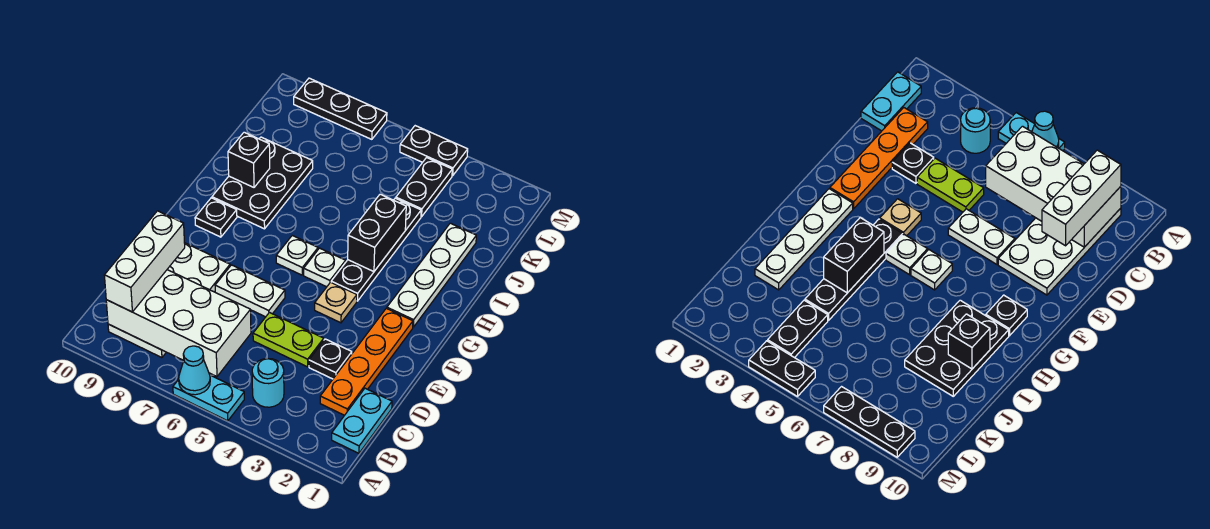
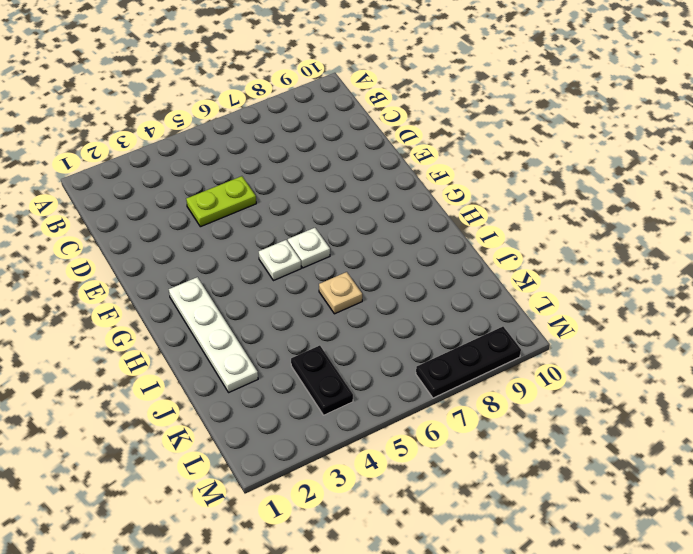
tan 1x1 plate [319,272,362,314] -> tan 1x1 plate moved to [315,282,357,323]
none -> cyan 1x2 plate [173,375,244,421]
none -> cyan 1x2 plate [332,388,392,453]
none -> cyan 1x1 round brick [252,358,284,407]

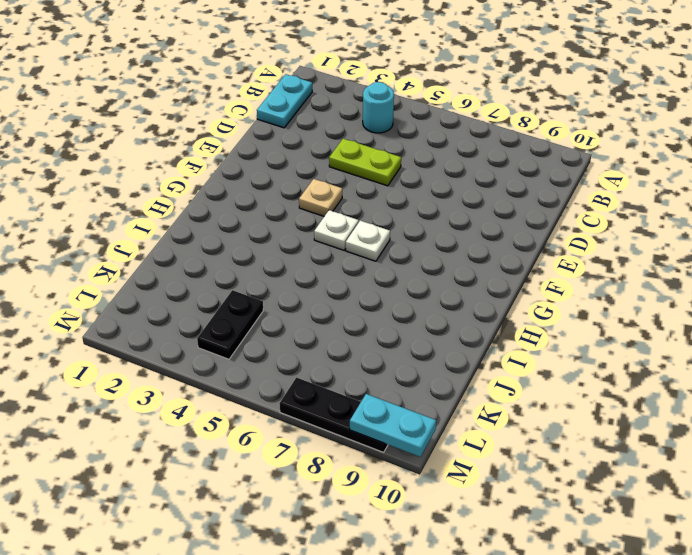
cyan 1x2 plate [350,394,436,457] -> cyan 1x2 plate moved to [173,375,244,421]
none -> white 2x4 plate [108,243,230,358]
none -> orange 1x4 plate [320,308,413,415]
none -> black 1x1 plate [309,339,352,379]

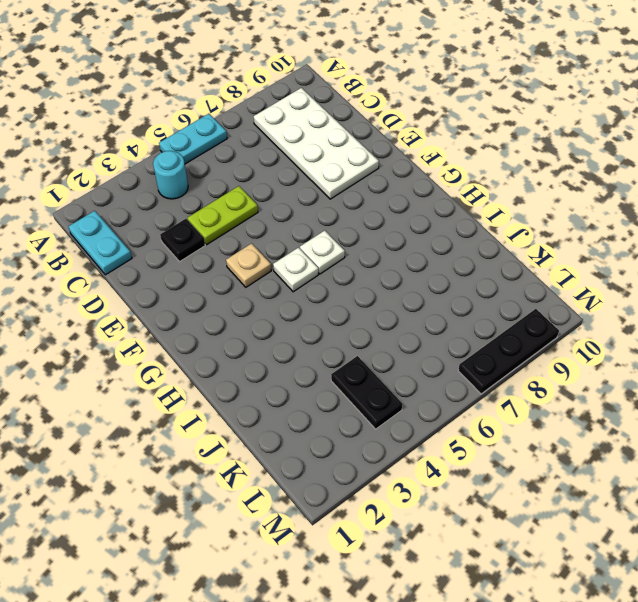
none -> orange 1x4 plate [320,308,413,415]
none -> white 1x2 plate [215,265,285,317]
none -> white 1x4 plate [387,223,476,327]

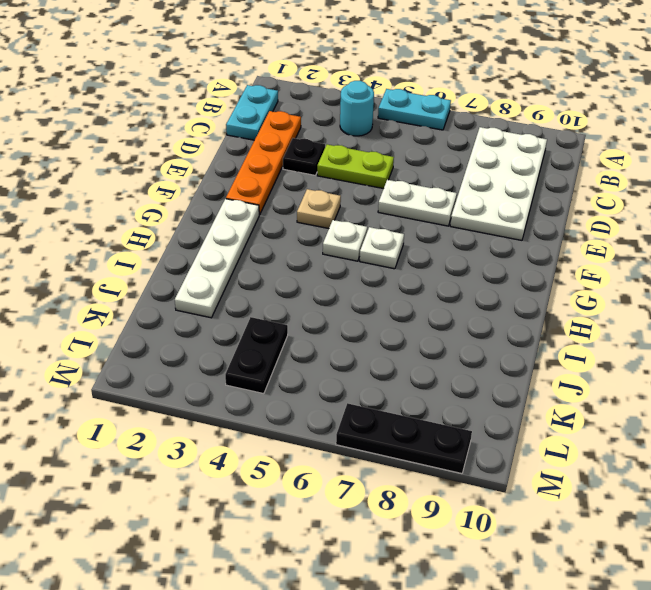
none -> black 1x4 plate [331,198,421,301]
none -> black 1x1 plate [195,198,237,237]
none -> black 2x3 plate [212,137,313,229]

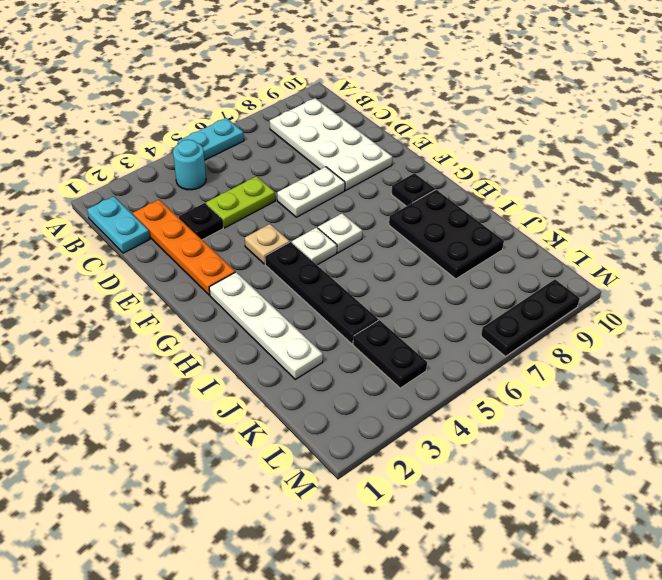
none -> black 1x2 plate [400,126,468,176]
none -> cyan 1x1 cone [179,346,210,395]
none -> white 2x4 brick [106,270,251,376]

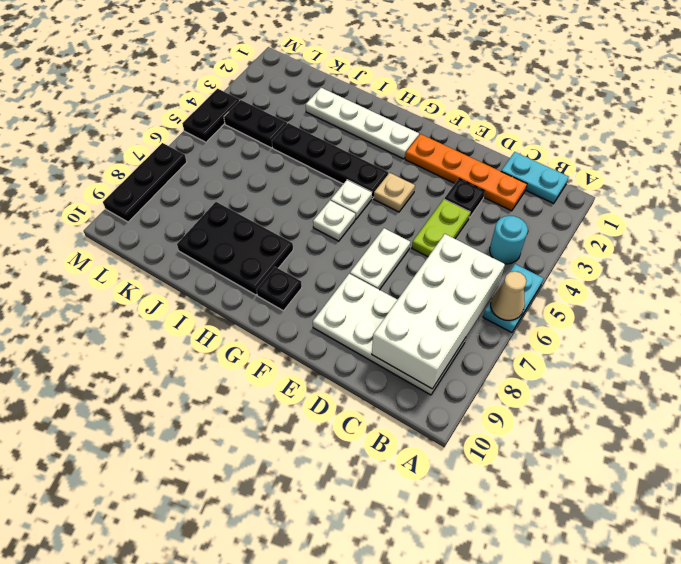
tan 1x1 cone [491,271,526,321] -> cyan 1x1 cone [179,346,210,395]
none -> black 1x2 brick [348,194,406,272]
none -> black 1x1 brick [228,132,270,187]
none -> white 1x3 brick [104,211,185,312]

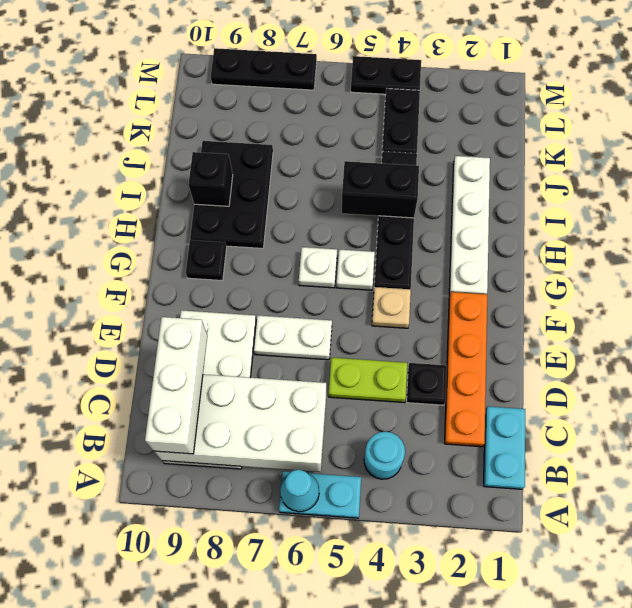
black 1x2 brick [342,161,419,218] -> black 1x2 brick turned to [348,194,406,272]

